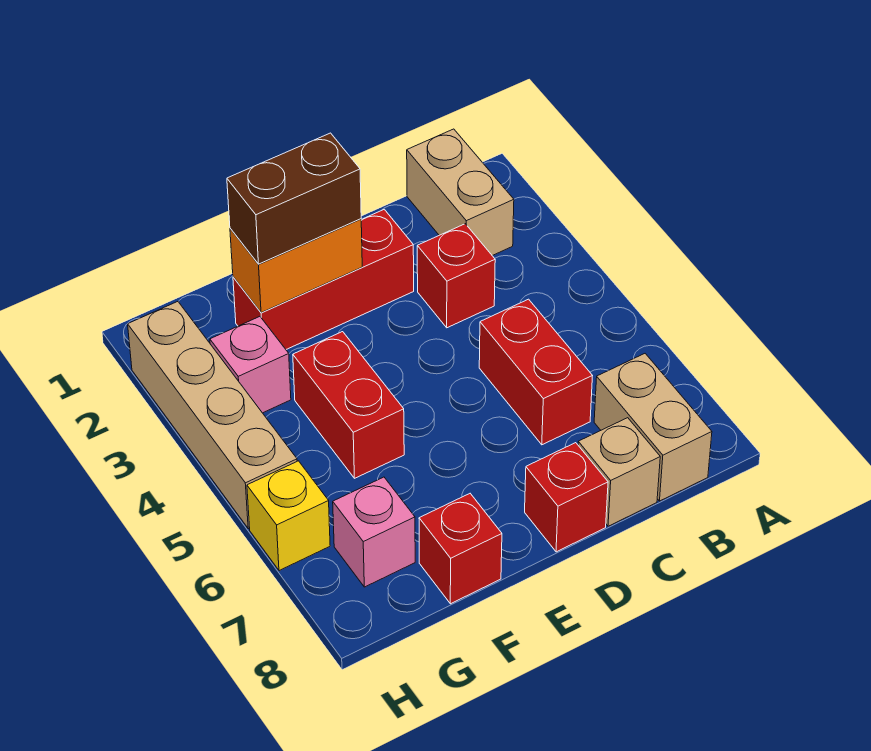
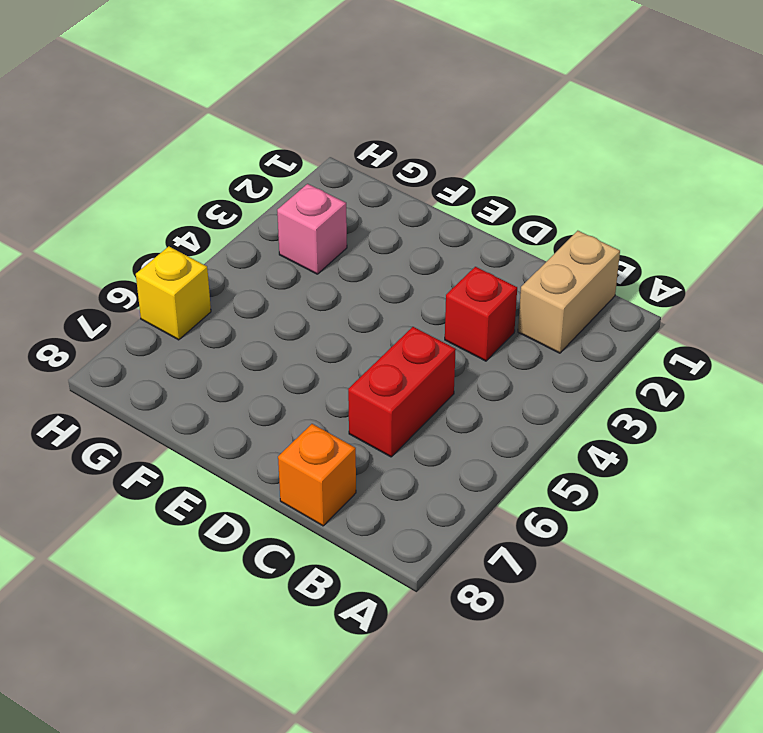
orange 1x1 brick [278,424,356,526] -> tan 1x1 brick [578,418,660,526]
none -> tan 1x2 brick [594,354,712,501]
none -> red 1x3 brick [233,209,414,349]
none -> red 1x1 brick [525,443,608,552]

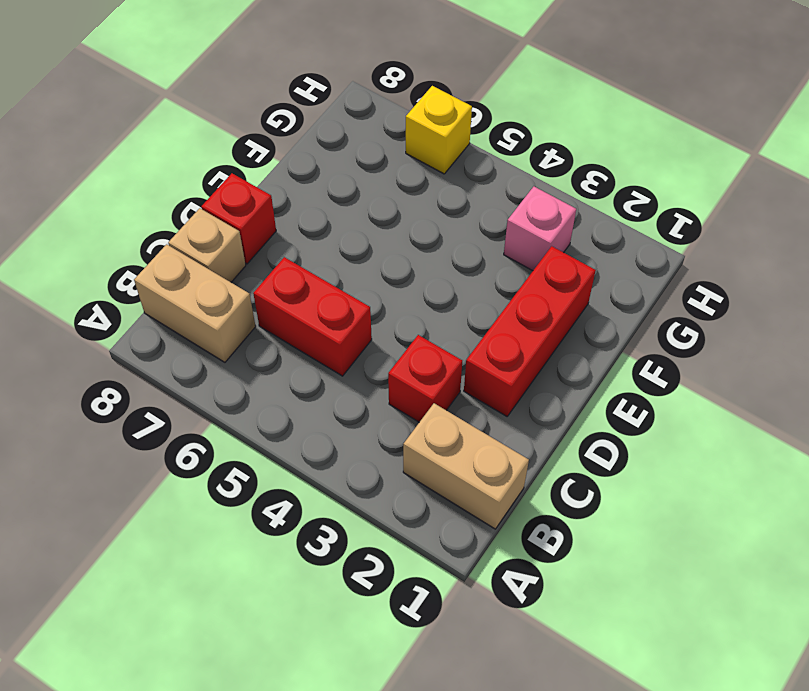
none -> red 1x2 brick [293,332,404,478]
none -> red 1x1 brick [419,494,502,604]
none -> pink 1x1 brick [333,477,415,587]

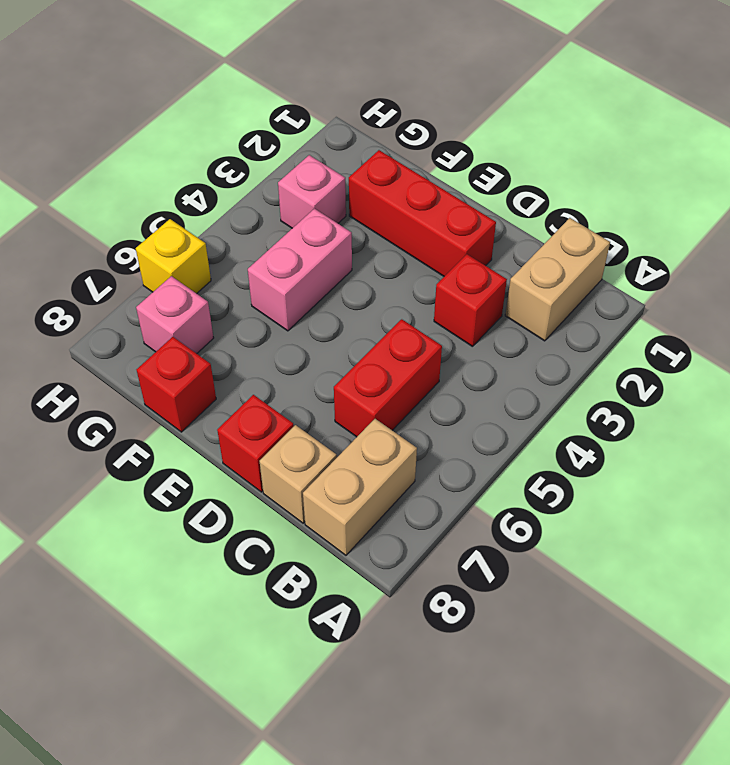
pink 1x2 brick [248,208,352,331] -> red 1x2 brick [293,332,404,478]
none -> tan 1x4 brick [128,302,297,529]
none -> orange 1x2 brick [230,219,362,313]
none -> brown 1x2 brick [227,133,361,264]

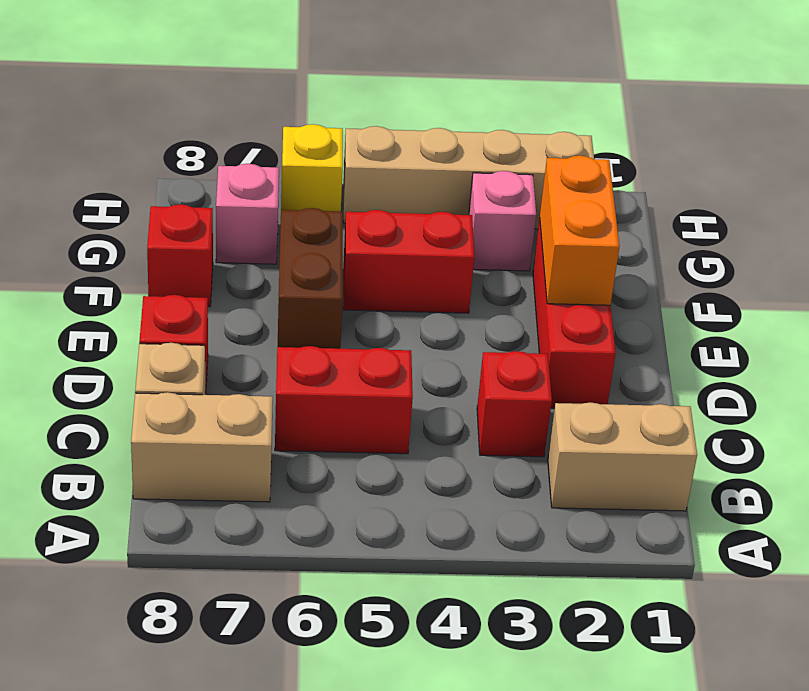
brown 1x2 brick [278,208,343,349] -> brown 1x2 brick moved to [227,133,361,264]

